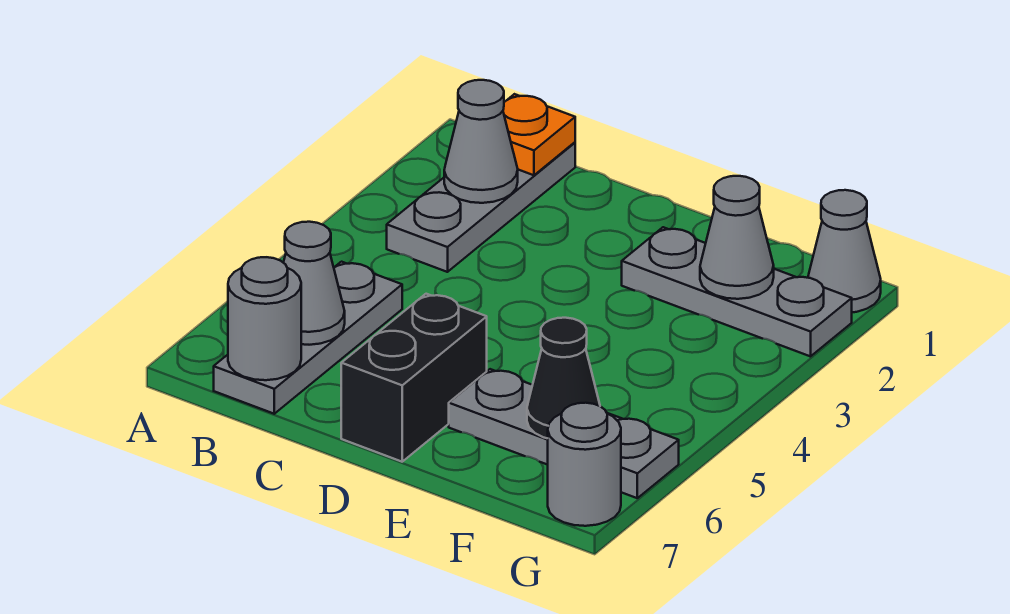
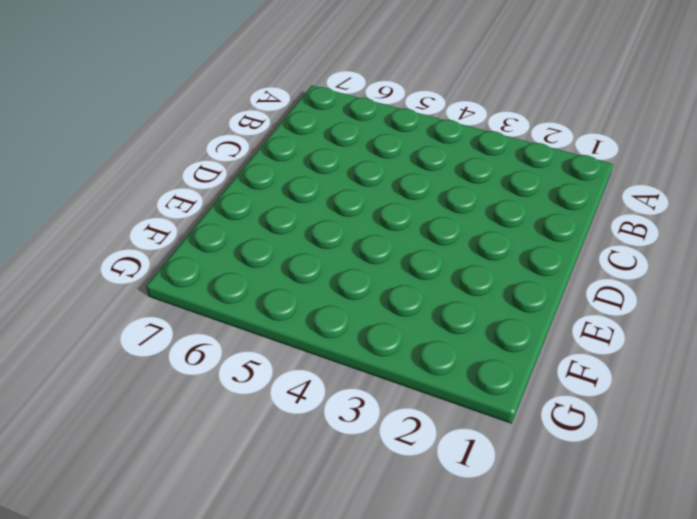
none -> grey 1x3 plate [387,142,575,272]
none -> grey 1x3 plate [214,262,402,414]
none -> black 1x2 brick [341,294,487,462]

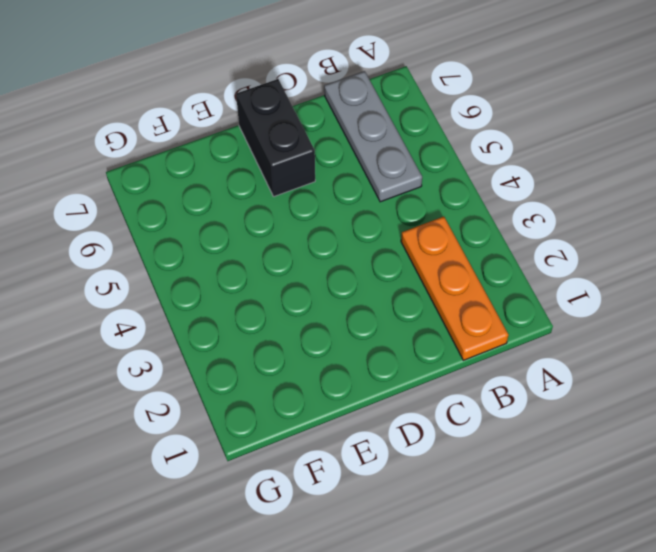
orange 1x3 plate [401,217,509,360] -> grey 1x3 plate [387,142,575,272]
none -> grey 1x3 plate [622,227,852,356]
none -> grey 1x3 plate [449,369,679,498]
none -> grey 1x1 cone [808,190,881,312]

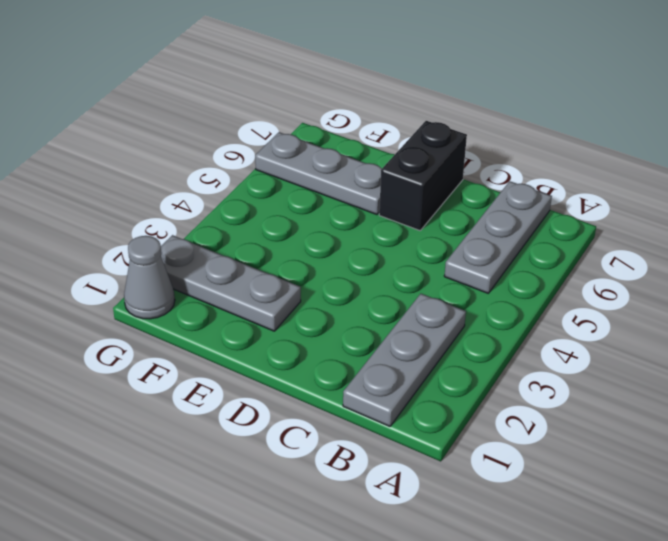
none -> grey 1x1 round brick [548,403,621,526]
none -> orange 1x1 plate [503,94,575,175]
none -> grey 1x1 cone [444,80,518,203]

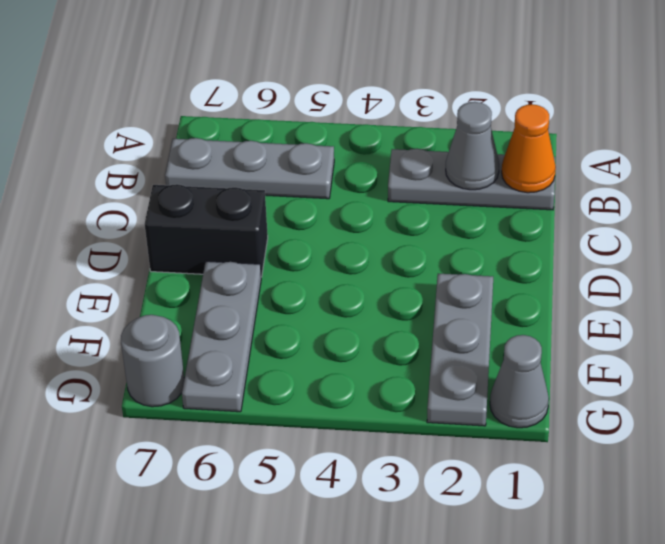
orange 1x1 cone [502,104,556,193] -> orange 1x1 plate [503,94,575,175]
none -> grey 1x1 cone [283,222,345,345]
none -> grey 1x1 round brick [228,257,301,380]
none -> grey 1x1 cone [700,176,774,299]

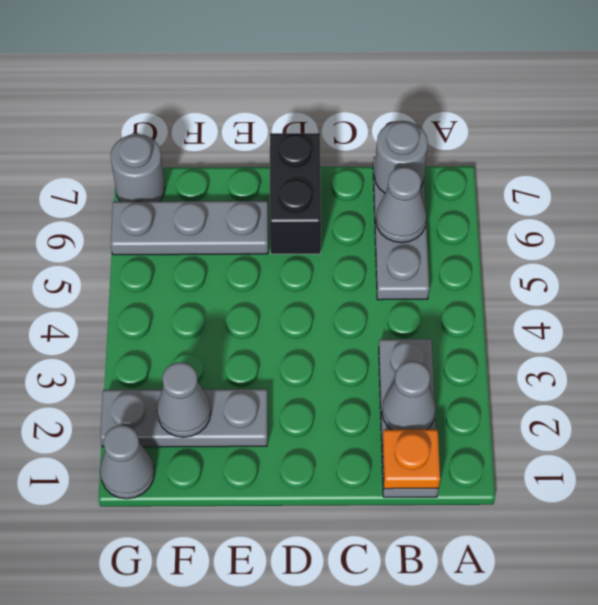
none -> black 1x1 cone [527,318,600,438]

